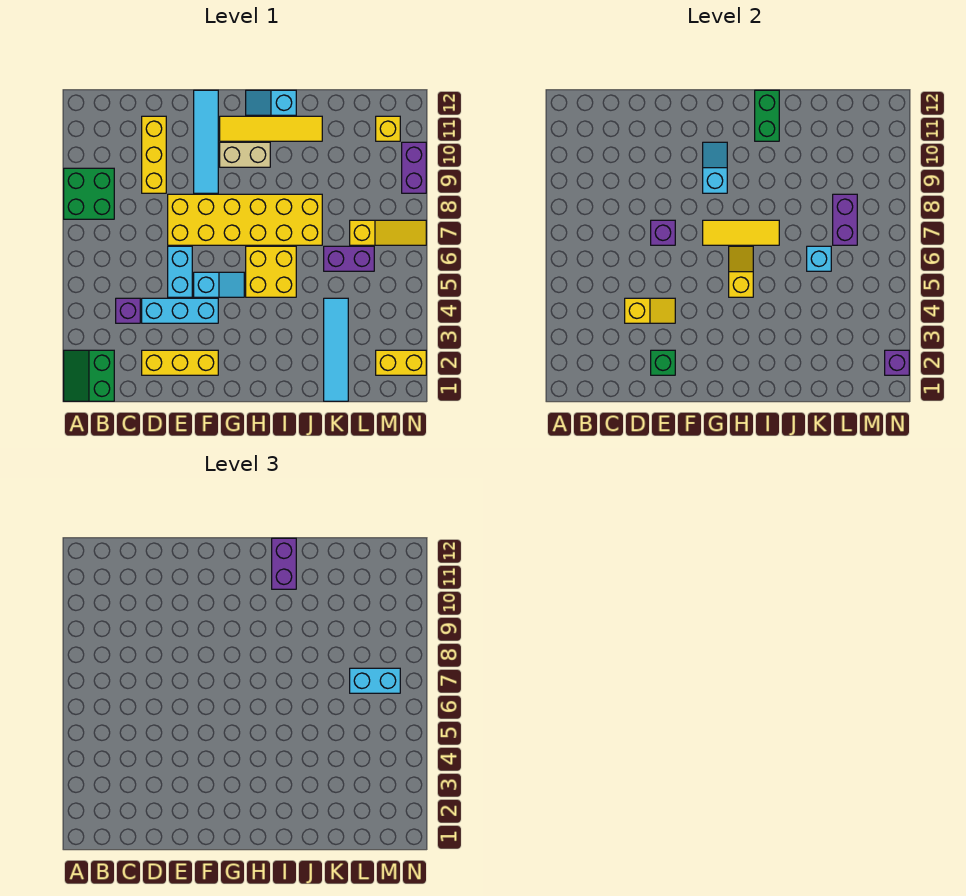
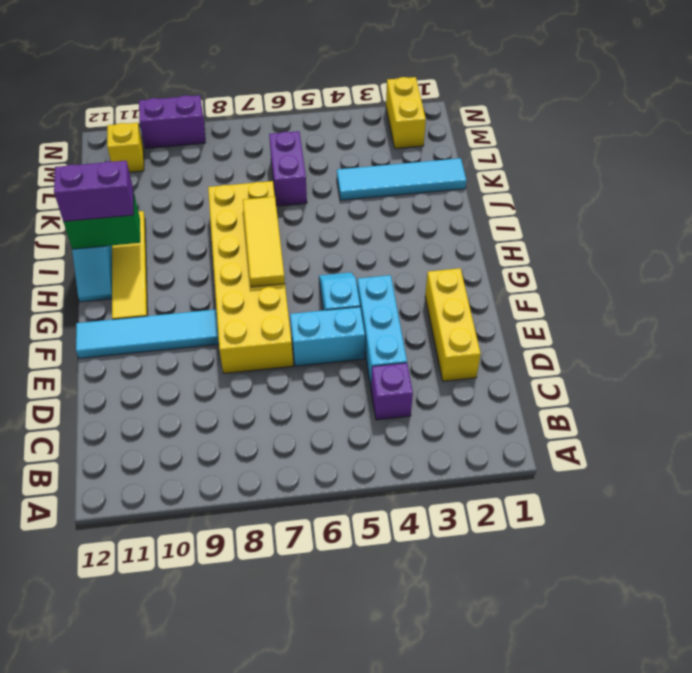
none -> green 2x2 slope [64,350,114,401]
none -> green 2x2 brick [64,168,114,219]
none -> yellow 1x3 brick [142,116,166,193]
none -> tan 1x2 brick [220,142,270,167]

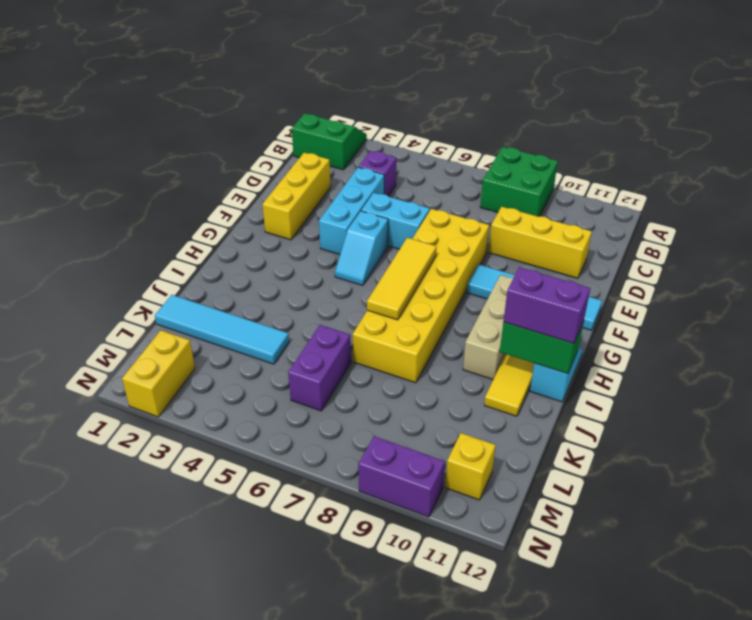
tan 1x3 brick [463,275,513,379] -> tan 1x2 brick [220,142,270,167]
none -> yellow 2x2 brick [246,246,296,297]
none -> yellow 1x3 slope [350,220,426,245]
none -> yellow 1x2 slope [625,298,675,323]
none -> green 1x1 brick [651,350,675,375]

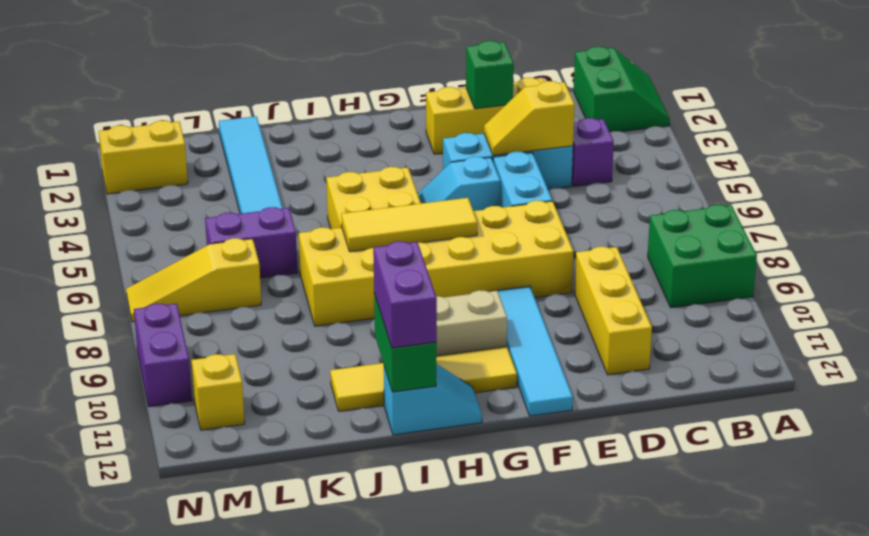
none -> purple 1x1 brick [651,220,675,245]
none -> cyan 1x2 slope [703,142,727,193]
none -> yellow 1x2 slope [729,246,753,297]
none -> cyan 1x1 brick [807,246,831,271]

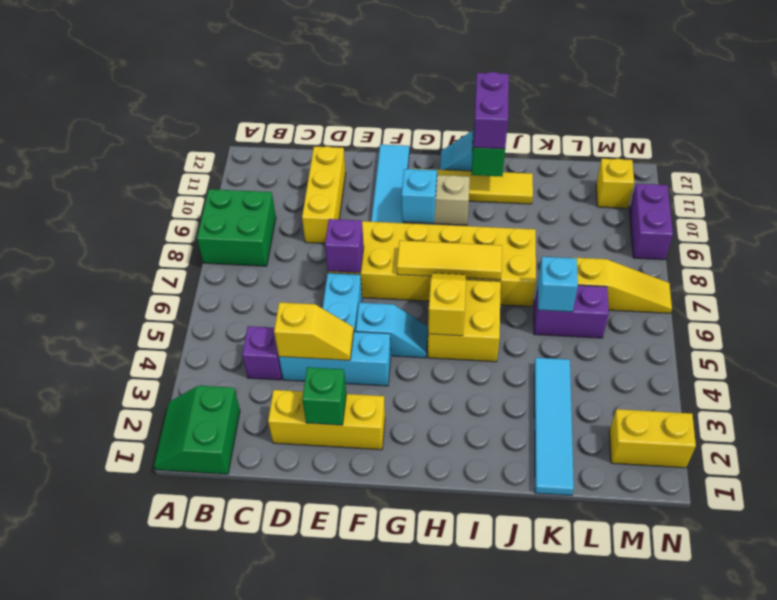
none -> purple 1x2 brick [833,194,857,245]
none -> purple 1x1 brick [885,350,909,375]
none -> cyan 1x2 brick [350,668,400,693]

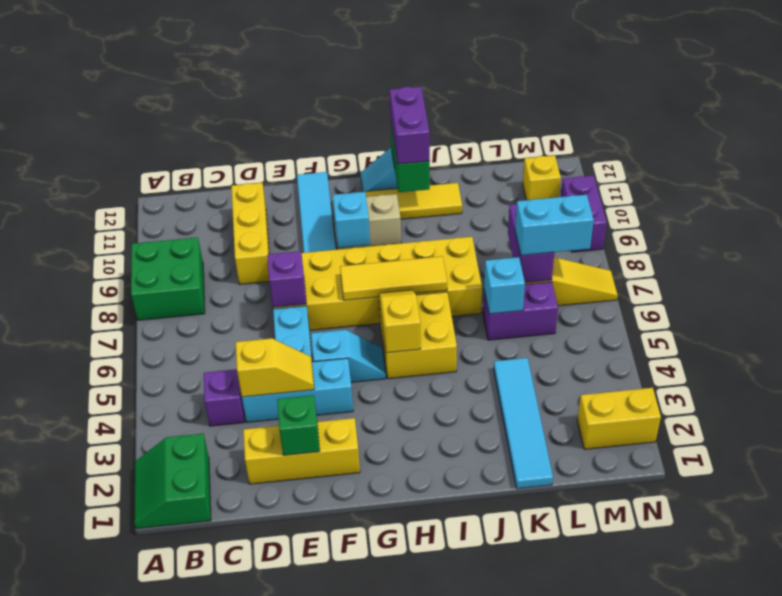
none -> purple 1x1 brick [885,350,909,375]

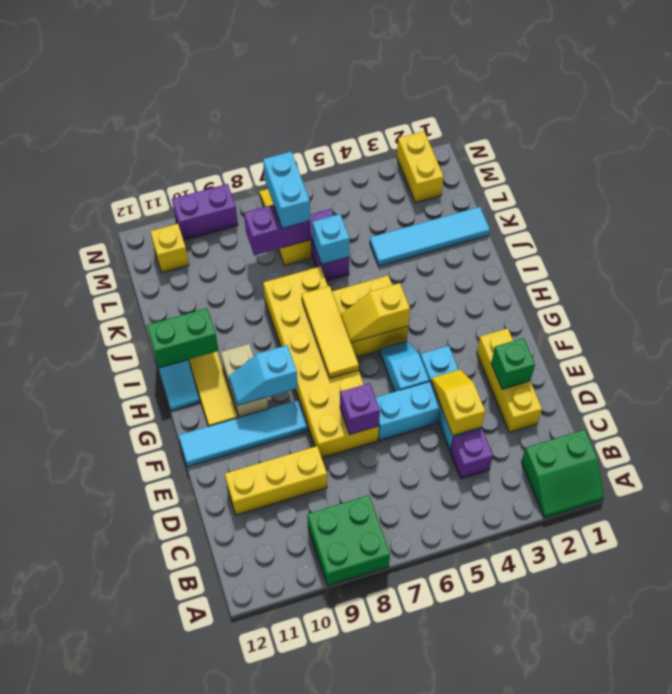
none -> purple 1x1 brick [885,350,909,375]
none -> purple 1x2 brick [272,538,296,589]

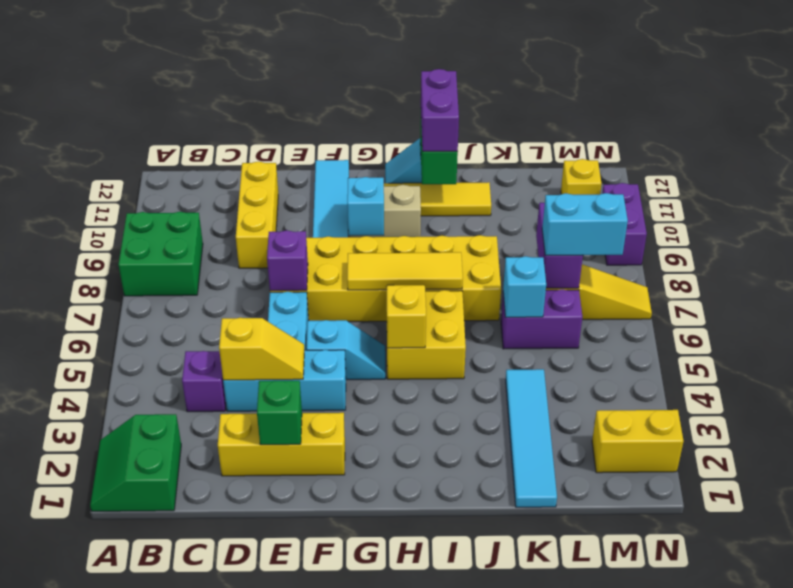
none -> purple 1x1 brick [885,350,909,375]

